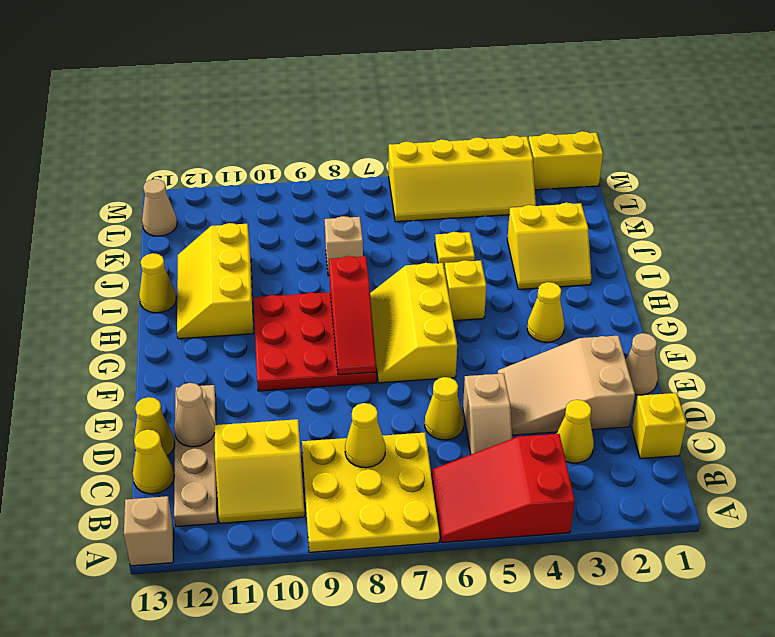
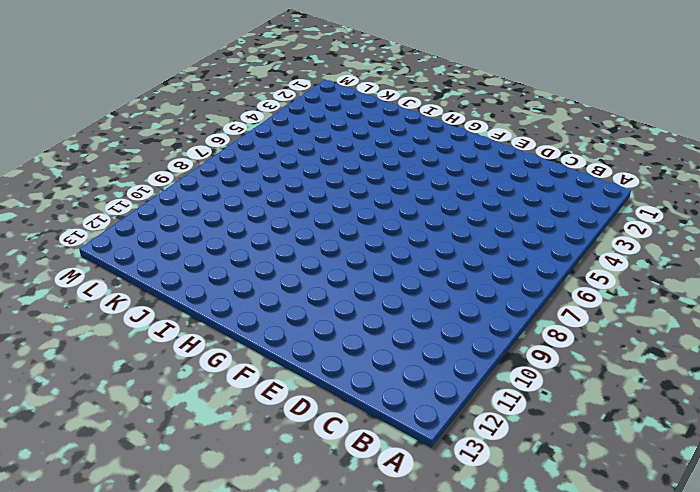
none -> red 2x3 slope [432,434,575,542]
none -> yellow 3x3 plate [302,433,440,552]
none -> tan 1x1 brick [124,496,174,566]

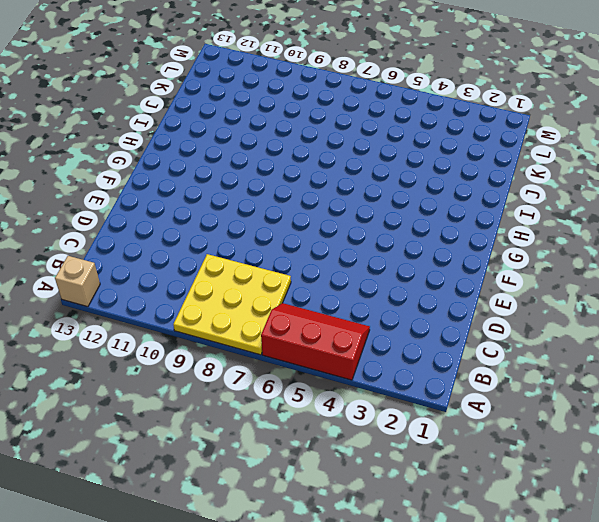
red 2x3 slope [261,303,370,380] -> red 2x3 slope turned to [432,434,575,542]
none -> yellow 2x2 slope [214,419,305,523]
none -> tan 1x4 plate [174,385,218,527]
none -> yellow 1x1 brick [632,393,686,459]

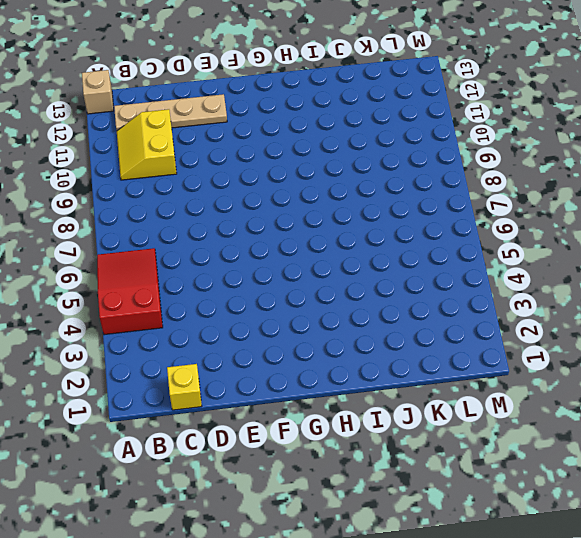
none -> yellow 3x3 plate [302,433,440,552]
none -> yellow 1x1 cone [557,400,594,463]
none -> tan 1x2 slope [463,373,512,454]

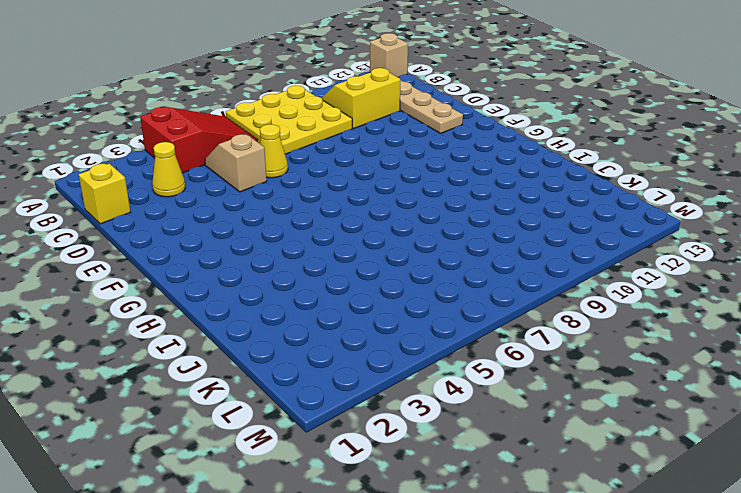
none -> yellow 1x1 cone [133,429,174,494]
none -> tan 2x3 slope [498,336,635,435]
none -> yellow 1x1 cone [134,397,175,456]

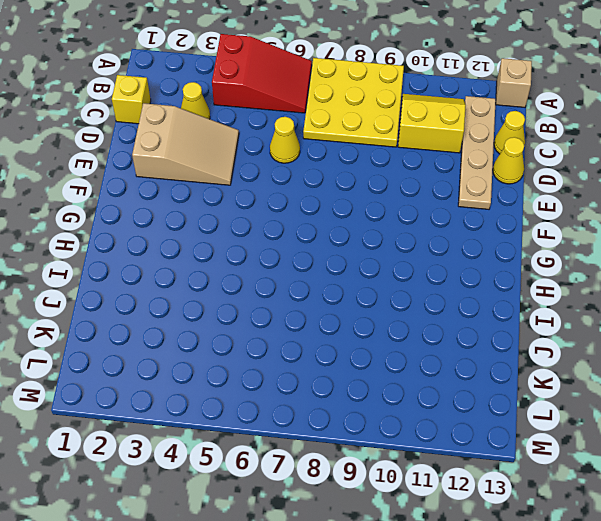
none -> tan 1x2 slope [463,373,512,454]
none -> tan 1x1 cone [625,333,658,395]
none -> yellow 2x3 slope [370,263,457,383]

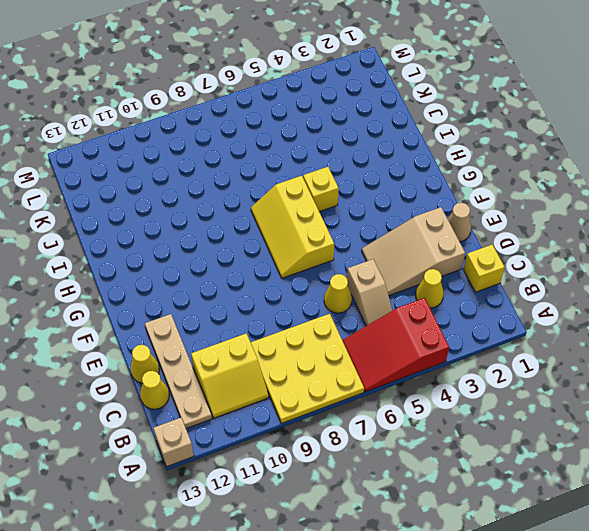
none -> red 3x3 plate [254,292,376,391]
none -> yellow 1x1 cone [527,282,564,342]
none -> yellow 2x3 slope [177,223,254,339]

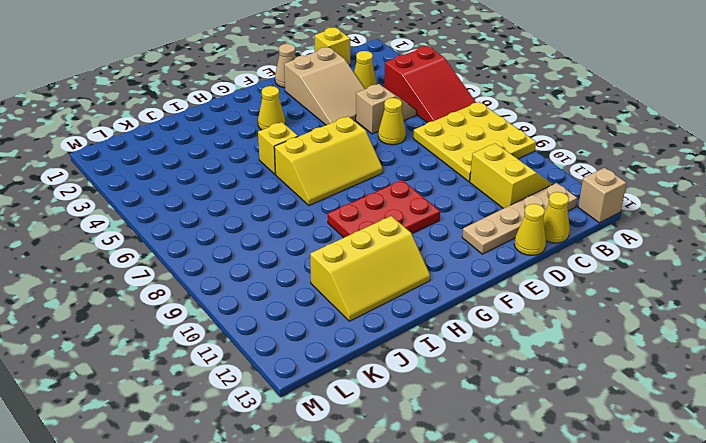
red 2x3 plate [328,180,440,237] -> red 3x3 plate [254,292,376,391]
none -> yellow 2x2 slope [507,203,591,289]
none -> yellow 1x1 cone [139,253,176,313]
none -> yellow 1x1 plate [435,232,475,268]

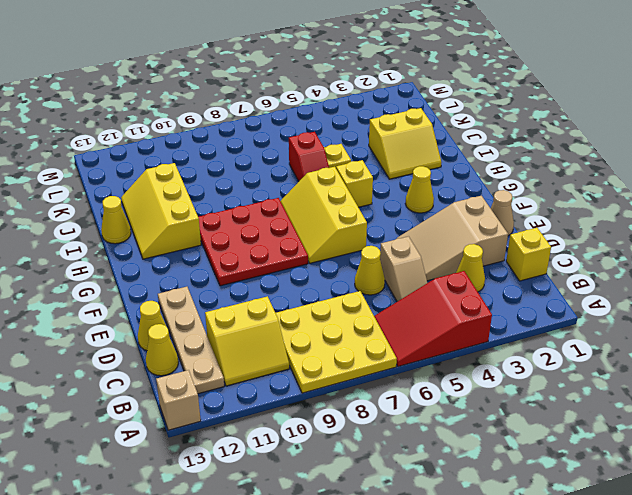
red 1x2 slope [289,132,329,181] -> none
none -> tan 1x1 brick [325,216,363,276]
none -> yellow 2x4 slope [389,135,536,222]
none -> tan 1x1 cone [142,179,177,236]

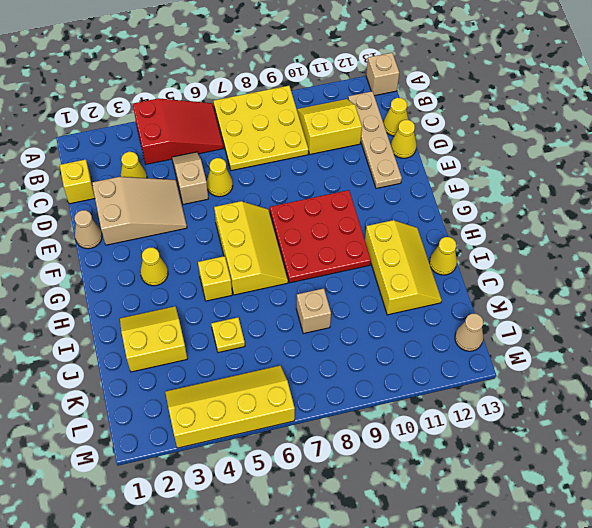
none -> yellow 1x2 brick [529,131,603,190]
none -> yellow 1x1 cone [345,403,385,468]
none -> tan 1x1 cone [174,383,215,447]

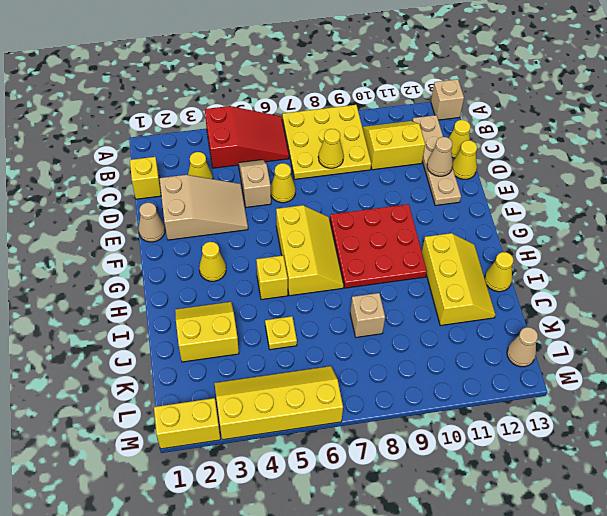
none -> red 1x3 slope [329,256,376,375]

